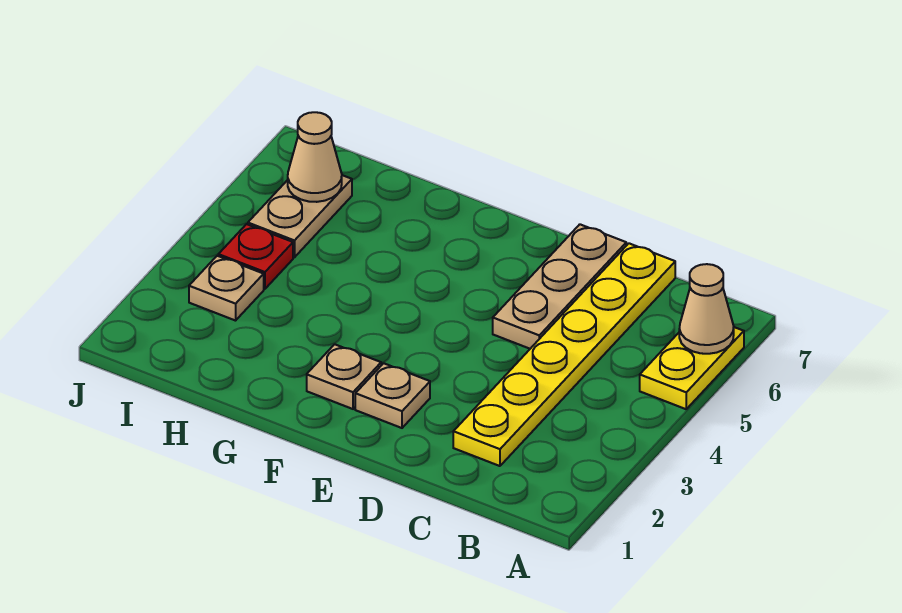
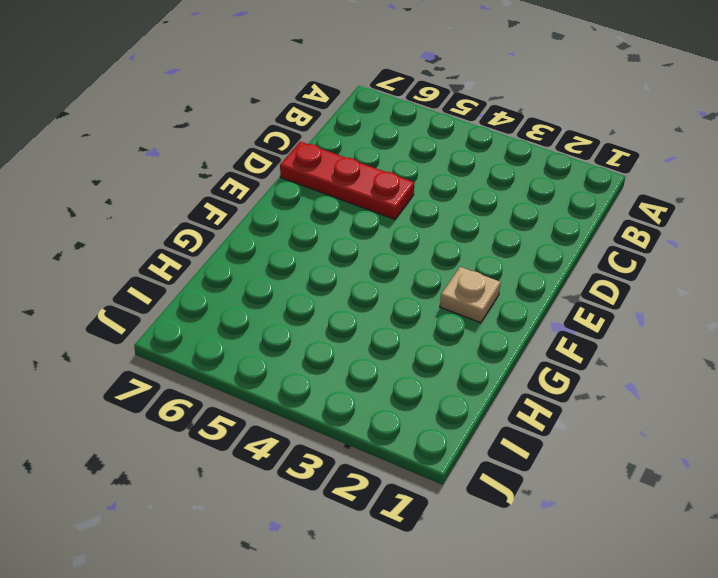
red 1x3 plate [280,141,415,219] -> tan 1x3 plate [493,224,626,349]
none -> yellow 1x2 plate [640,327,744,409]
none -> yellow 1x6 plate [453,243,675,466]

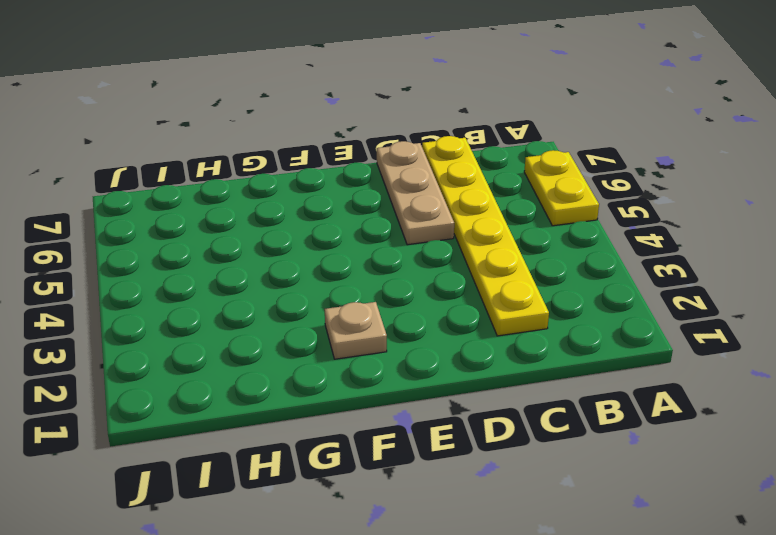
none -> tan 1x1 plate [355,363,430,428]
none -> tan 1x1 plate [189,256,264,321]

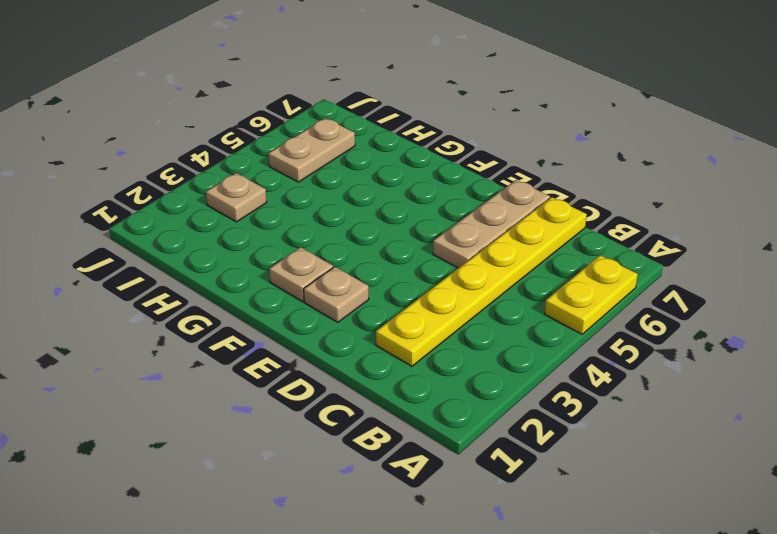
none -> red 1x1 plate [218,224,293,289]
none -> tan 1x1 cone [679,264,734,354]

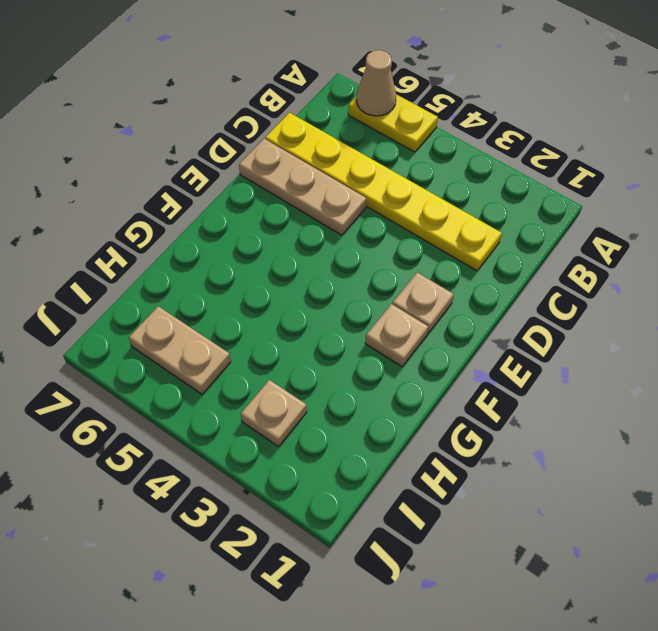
none -> red 1x1 plate [218,224,293,289]
none -> tan 1x1 cone [288,112,342,202]

